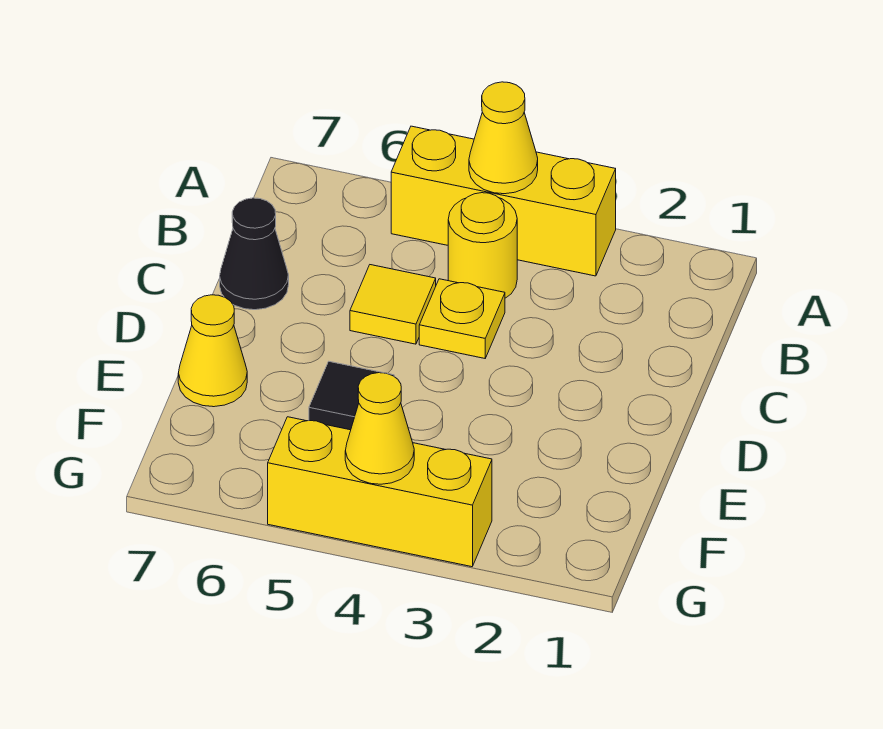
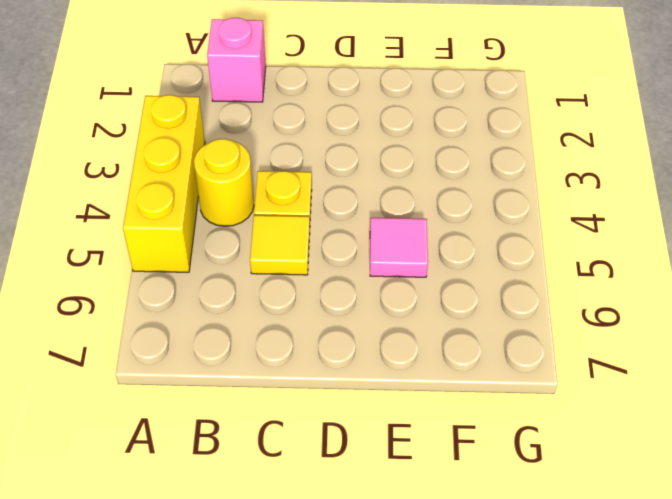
pink 1x1 brick [207,18,266,102] -> none
pink 1x1 tile [370,218,428,277] -> black 1x1 tile [309,362,394,430]
none -> black 1x1 cone [220,198,289,310]
none -> yellow 1x1 cone [178,295,247,407]

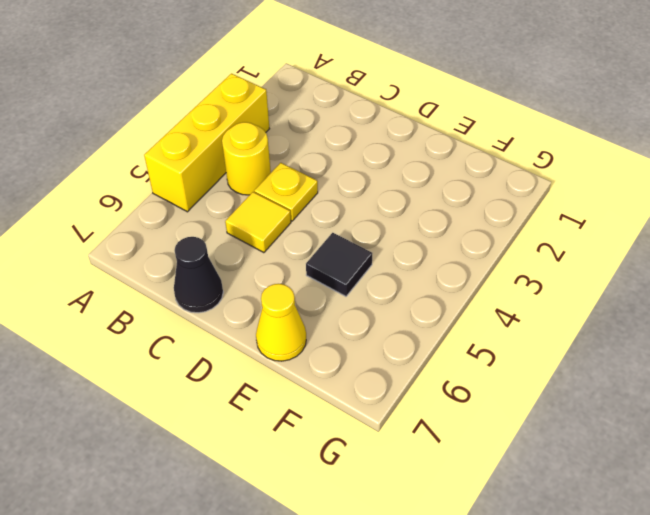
none -> yellow 1x3 brick [268,417,492,567]
none -> yellow 1x1 cone [469,82,538,194]

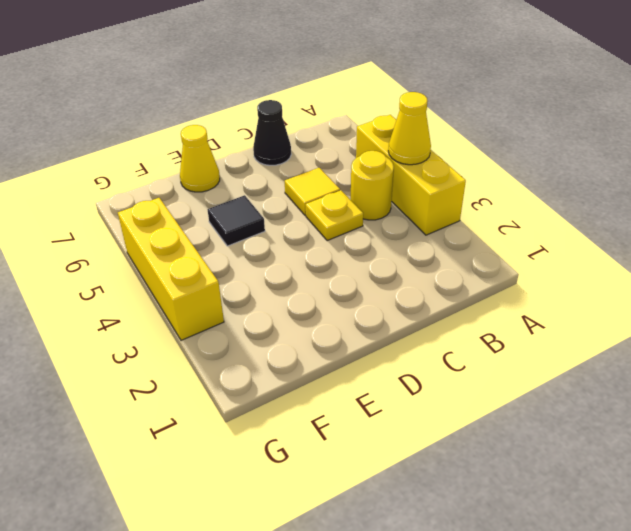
none -> yellow 1x1 cone [345,373,414,484]

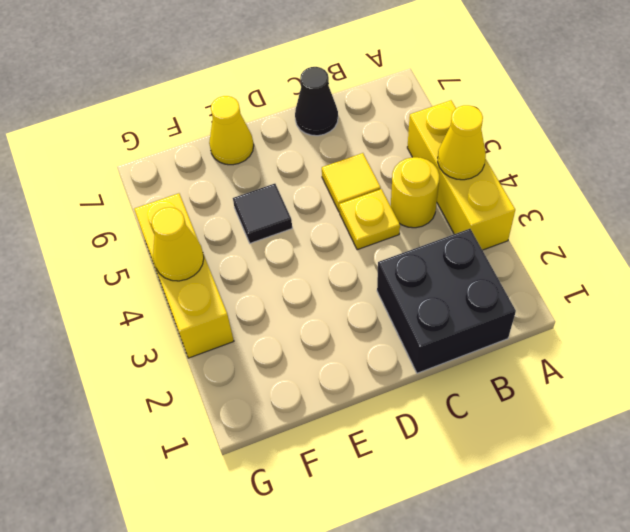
black 2x2 brick [377,229,516,373] -> none

